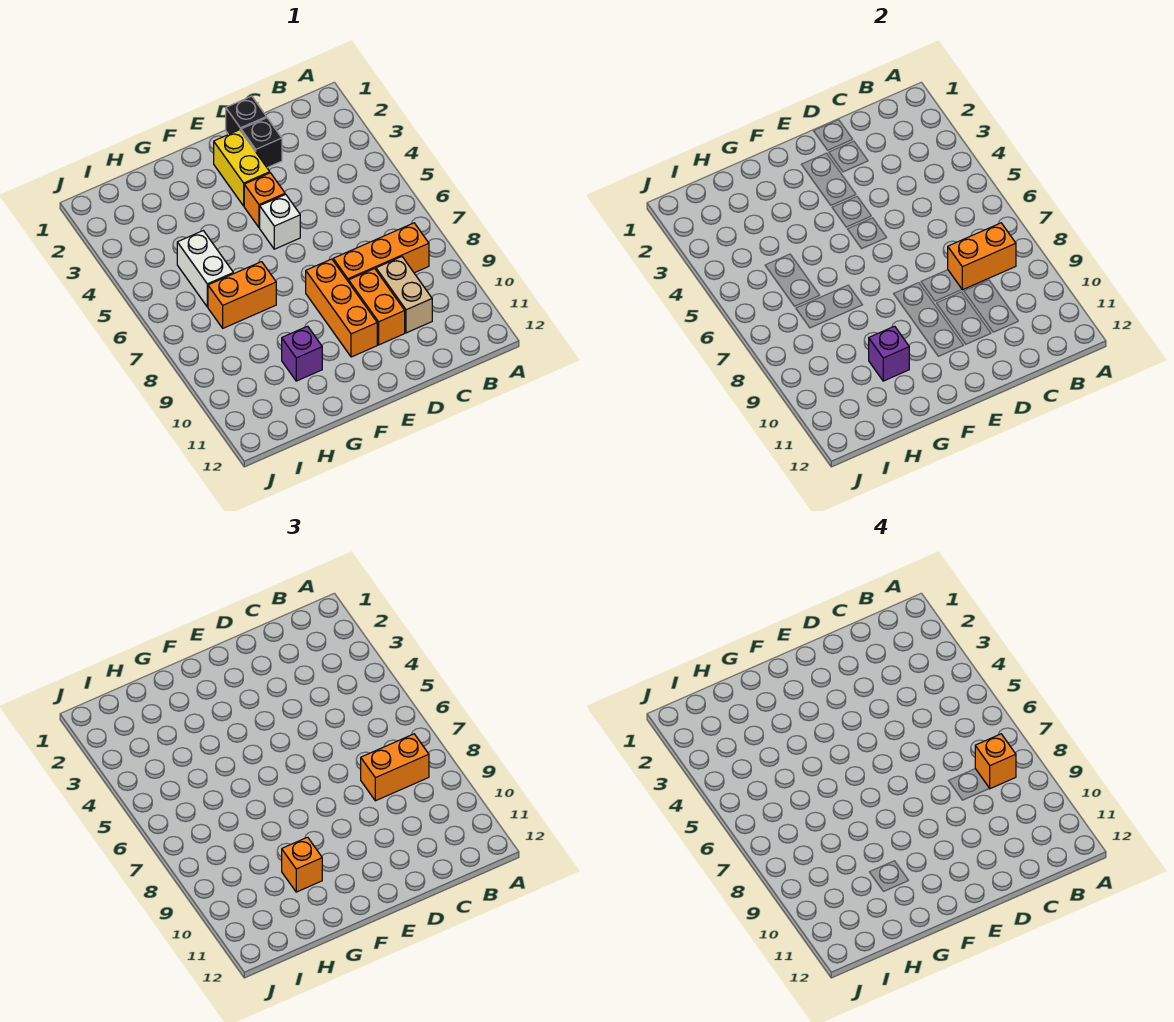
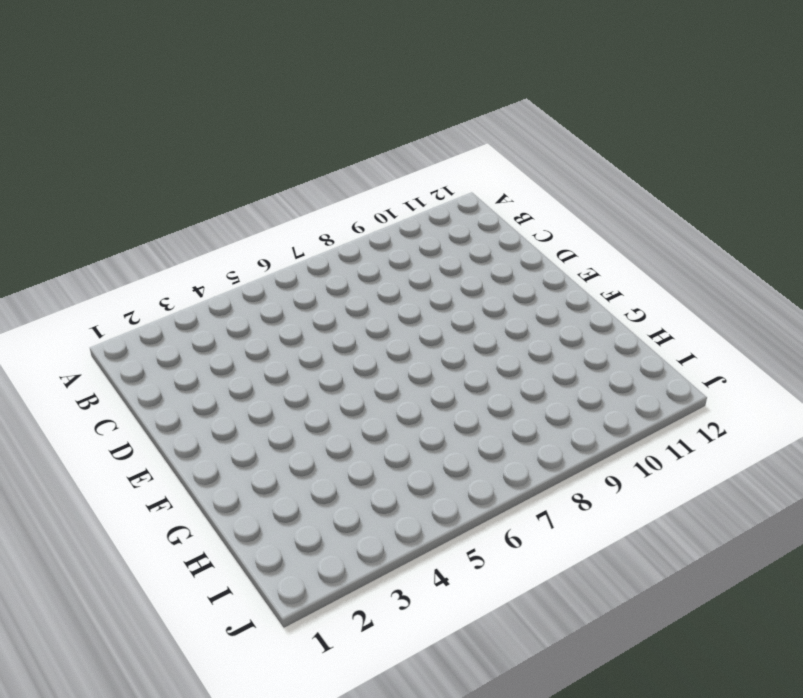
none -> orange 1x3 brick [333,223,429,282]
none -> tan 1x2 brick [376,257,432,333]
none -> black 1x1 brick [226,96,266,134]

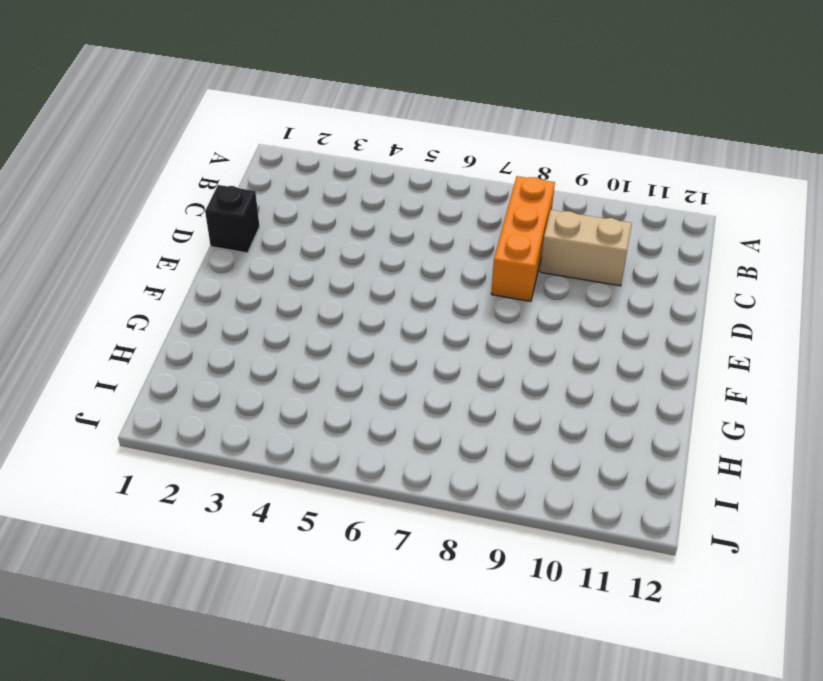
none -> black 1x1 brick [241,118,282,168]
none -> orange 1x2 brick [349,269,405,345]
none -> yellow 1x2 brick [214,130,270,206]

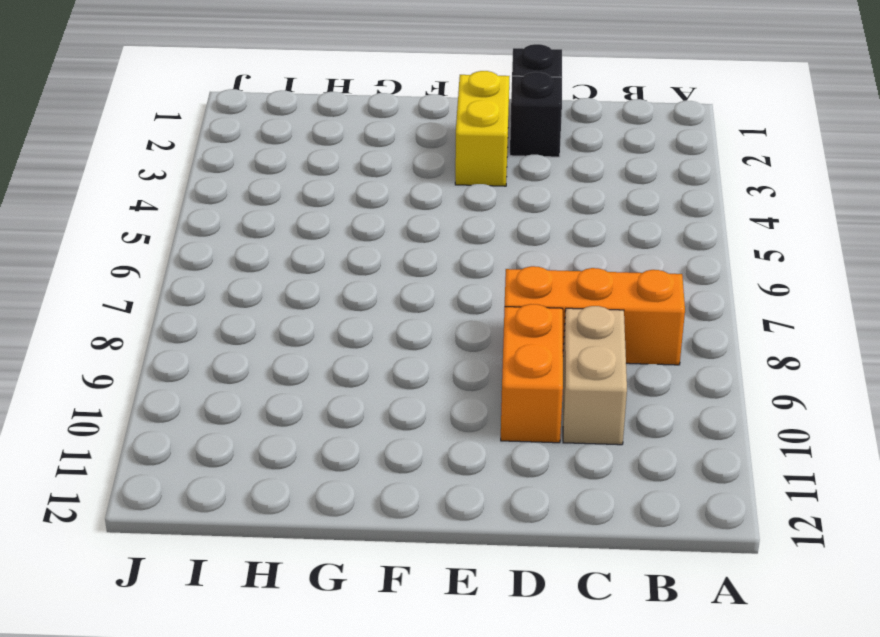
none -> orange 1x1 brick [244,173,285,228]
none -> white 1x1 brick [260,194,300,249]
none -> orange 1x3 brick [306,259,377,357]

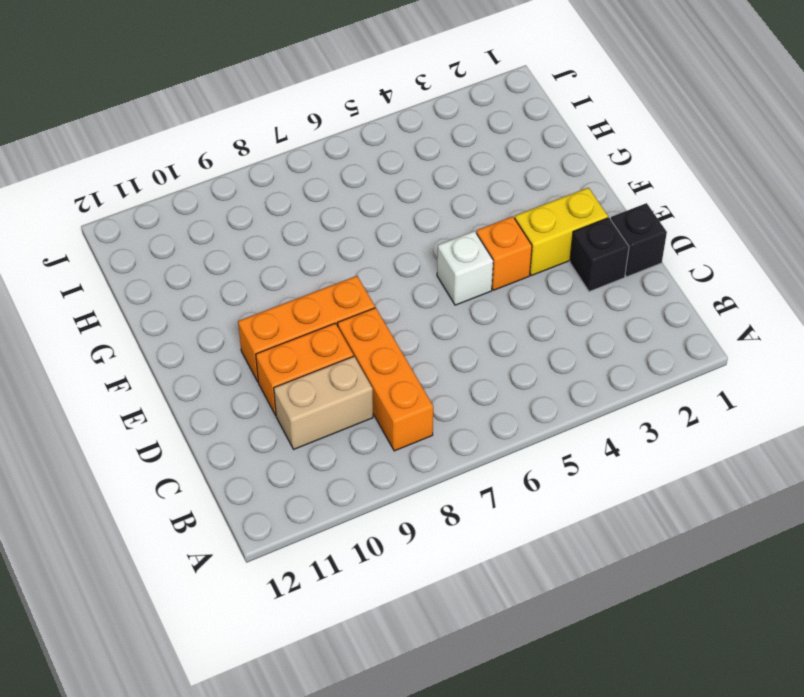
none -> orange 1x2 brick [208,262,276,328]
none -> purple 1x1 brick [282,326,322,381]
none -> white 1x2 brick [177,231,233,307]

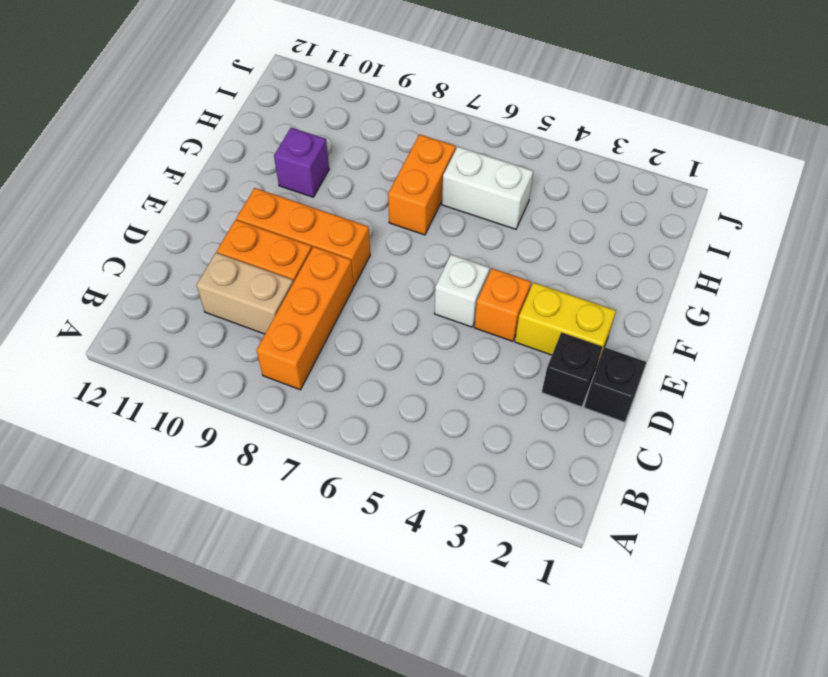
none -> orange 1x2 brick [948,223,1016,290]
none -> purple 1x1 brick [869,326,909,381]
none -> orange 1x2 brick [361,734,429,801]

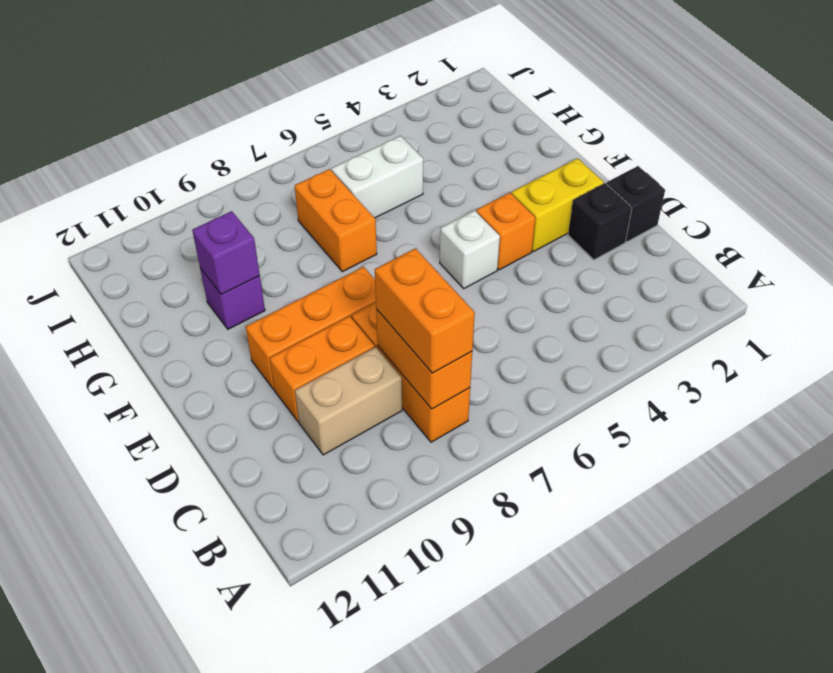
none -> orange 1x1 brick [282,837,322,892]
none -> orange 1x1 brick [975,734,1016,789]

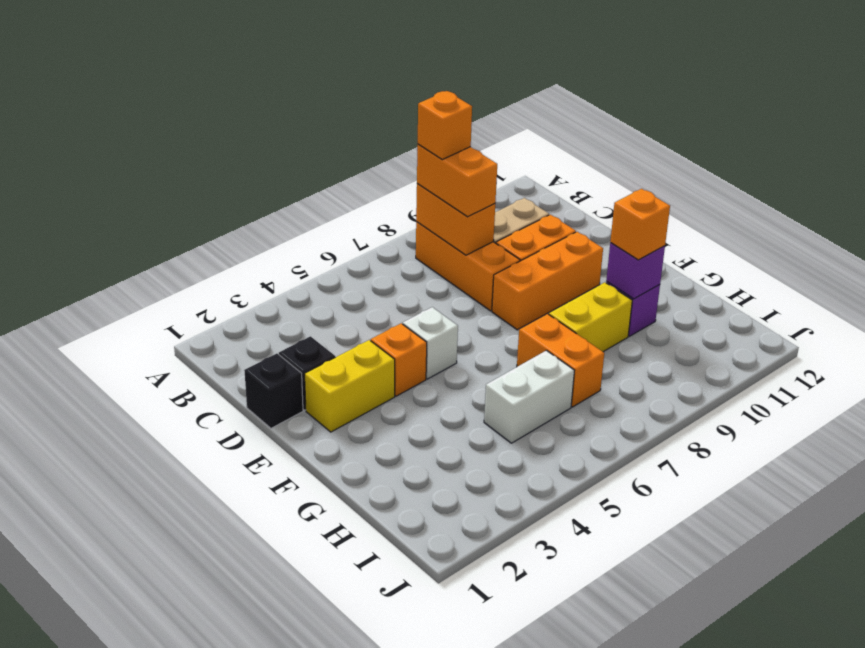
yellow 1x2 brick [549,282,632,352] -> none

